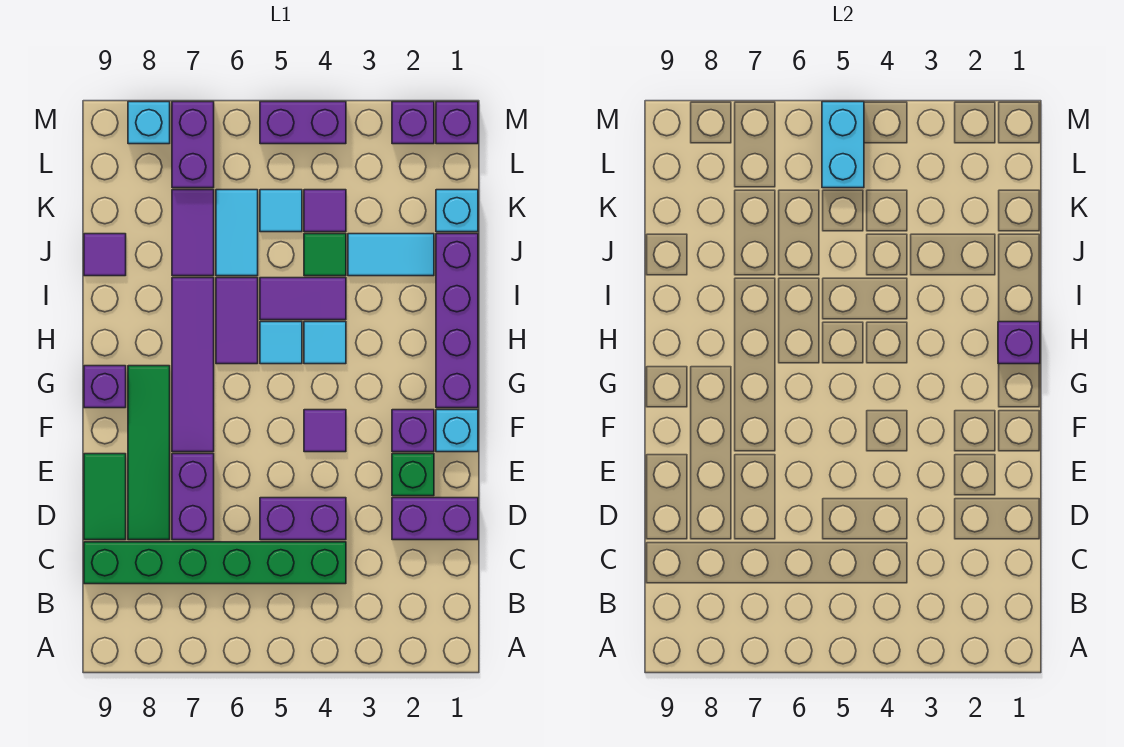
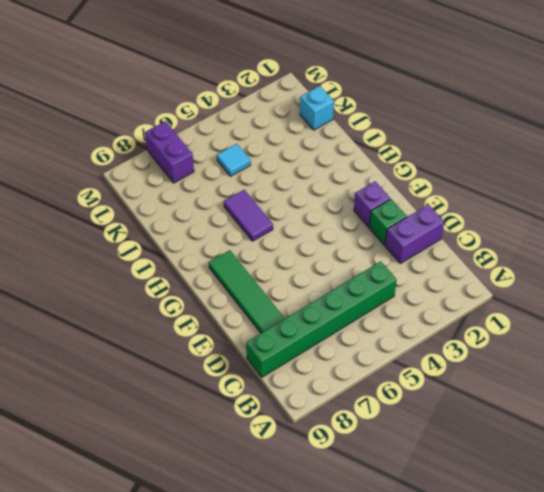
none -> purple 1x2 brick [260,498,346,540]
none -> purple 1x2 brick [172,454,214,540]
none -> green 1x2 tile [84,454,126,540]
none -> cyan 1x1 brick [436,410,478,452]

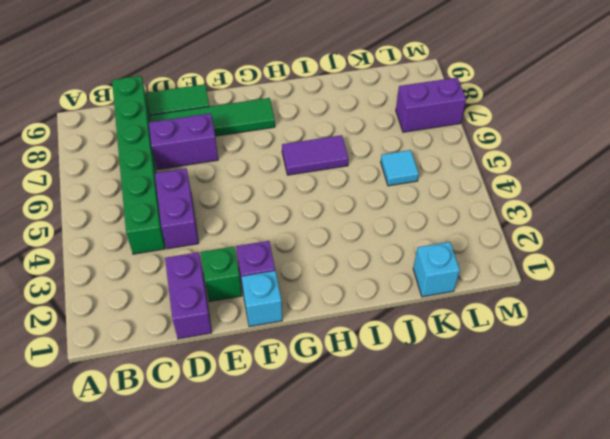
none -> purple 1x1 tile [304,410,346,452]
none -> purple 1x4 tile [172,278,214,452]
none -> purple 1x4 brick [436,234,478,408]
none -> purple 1x1 brick [84,366,126,408]

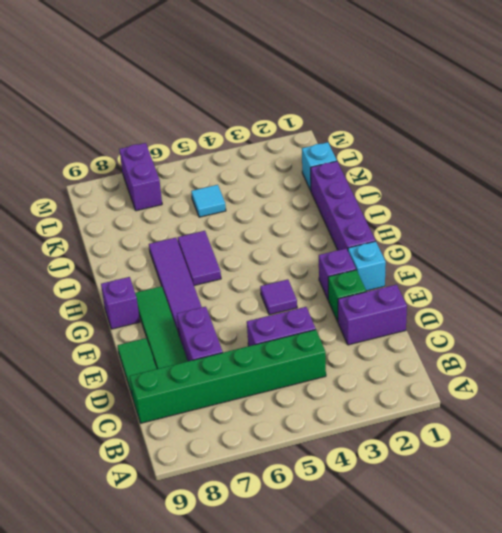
none -> cyan 1x1 tile [304,322,346,364]
none -> cyan 1x1 tile [260,322,302,364]
none -> purple 1x2 tile [260,278,346,320]
none -> cyan 1x2 tile [348,234,434,276]

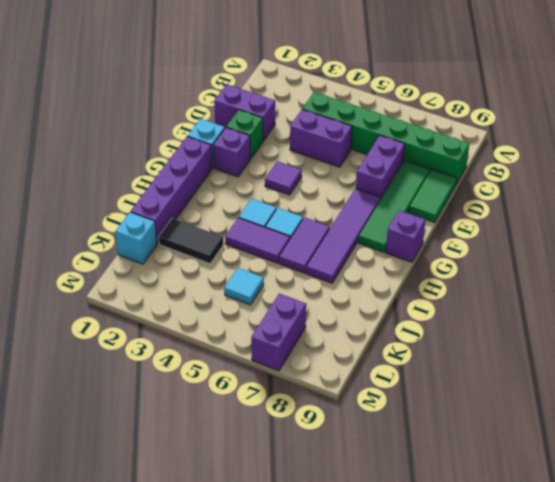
black 1x2 tile [158,218,224,263] -> cyan 1x2 tile [348,234,434,276]
none -> green 1x1 tile [304,234,346,276]
none -> cyan 1x2 tile [216,190,258,276]
none -> purple 1x2 tile [172,190,214,276]
none -> purple 1x1 tile [84,234,126,276]

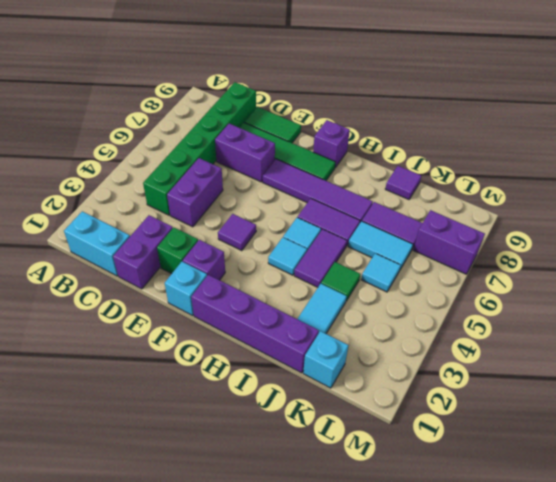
cyan 1x2 brick [64,211,130,276] -> cyan 1x2 brick moved to [822,102,864,188]
none -> purple 1x1 tile [304,190,346,232]
none -> purple 1x1 brick [436,102,478,144]
none -> purple 1x1 brick [392,102,434,144]
none -> purple 1x2 brick [260,102,346,144]

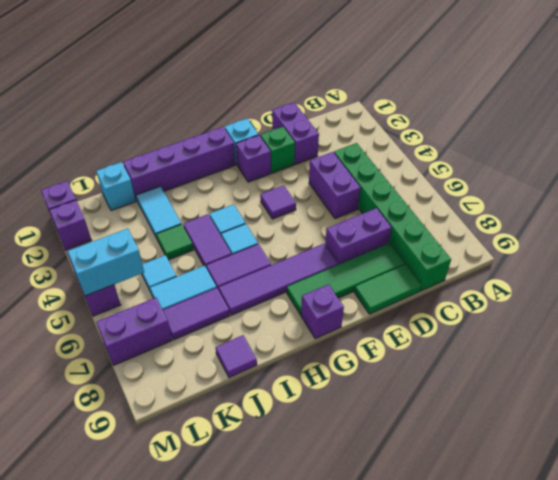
none -> purple 1x1 tile [304,190,346,232]
none -> cyan 1x1 brick [128,102,170,144]
none -> purple 1x1 brick [998,322,1040,364]

